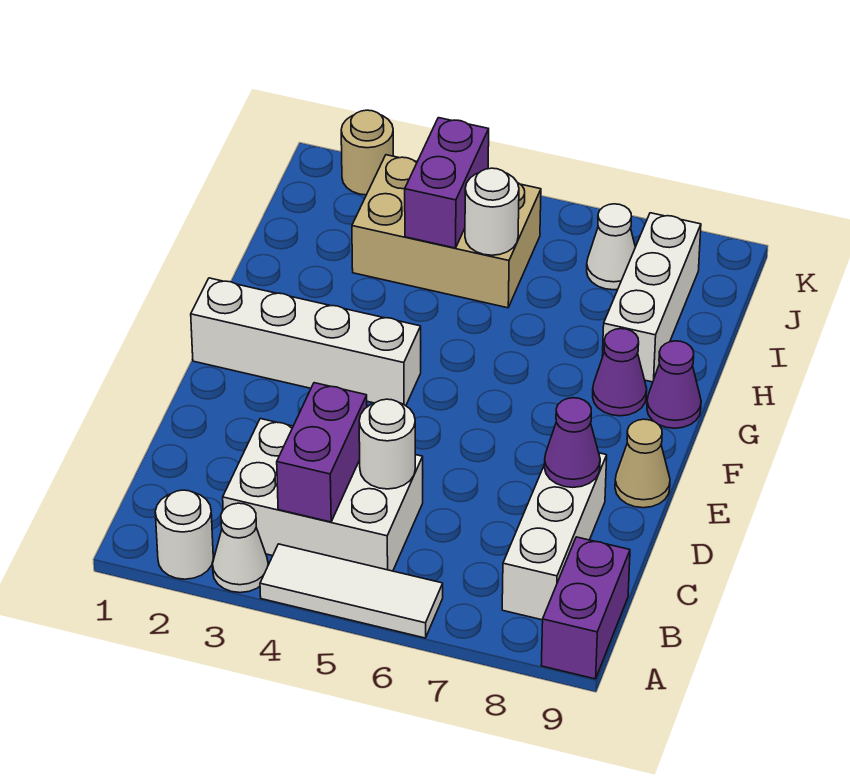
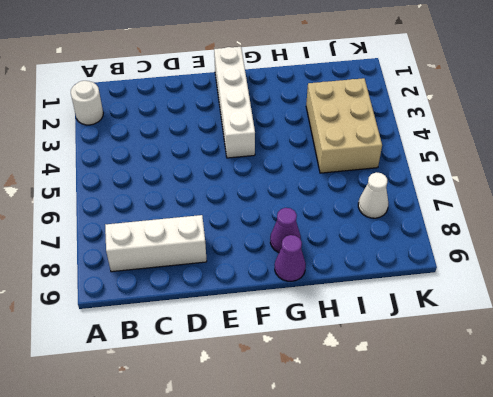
none -> white 1x1 cone [213,503,268,593]
none -> white 1x3 tile [260,544,443,638]
none -> purple 1x2 brick [541,537,630,679]

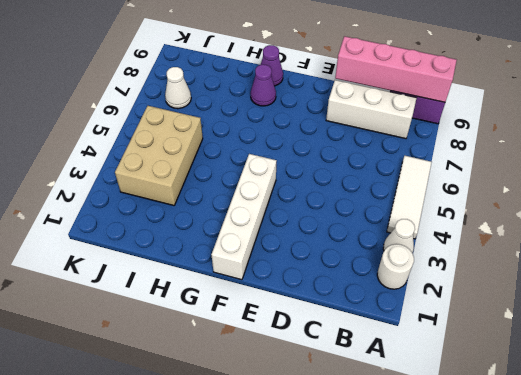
pink 1x4 brick [335,36,457,102] -> none
none -> white 2x3 brick [223,419,423,571]
none -> tan 1x1 cone [615,419,670,508]
none -> white 1x3 brick [602,213,701,382]

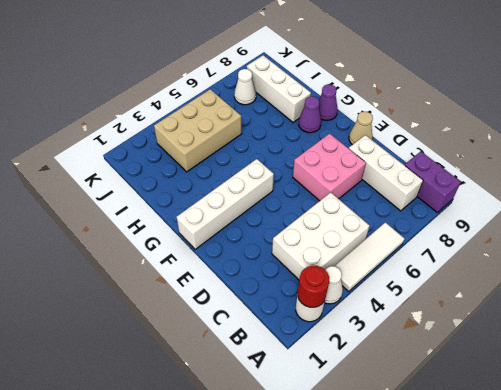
red 1x1 round brick [298,266,329,307] -> none
pink 2x2 brick [293,133,366,201] -> none
none -> tan 1x1 round brick [341,110,393,195]
none -> purple 1x2 brick [277,383,367,522]
none -> white 1x1 round brick [359,399,415,489]

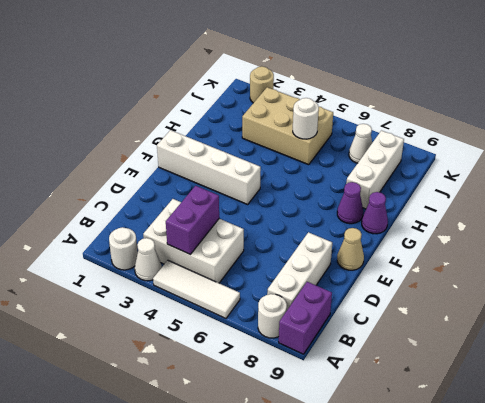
white 1x1 round brick [258,294,287,338] -> white 1x1 round brick moved to [359,399,415,489]
none -> purple 1x1 cone [544,398,600,487]
none -> purple 1x2 brick [405,118,489,248]

